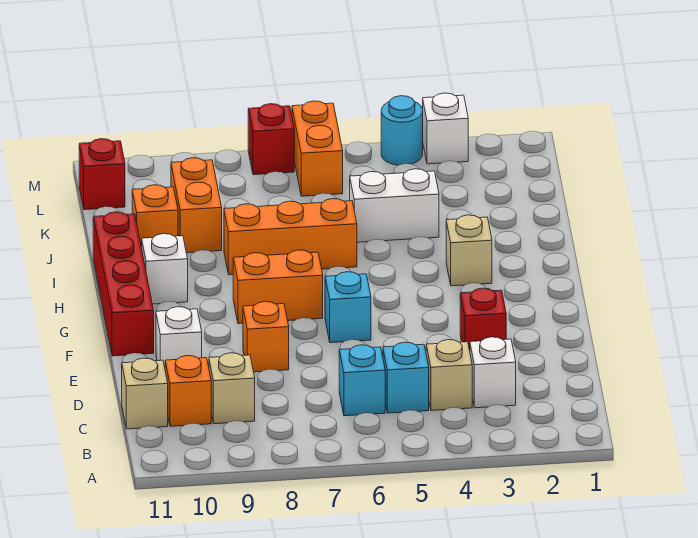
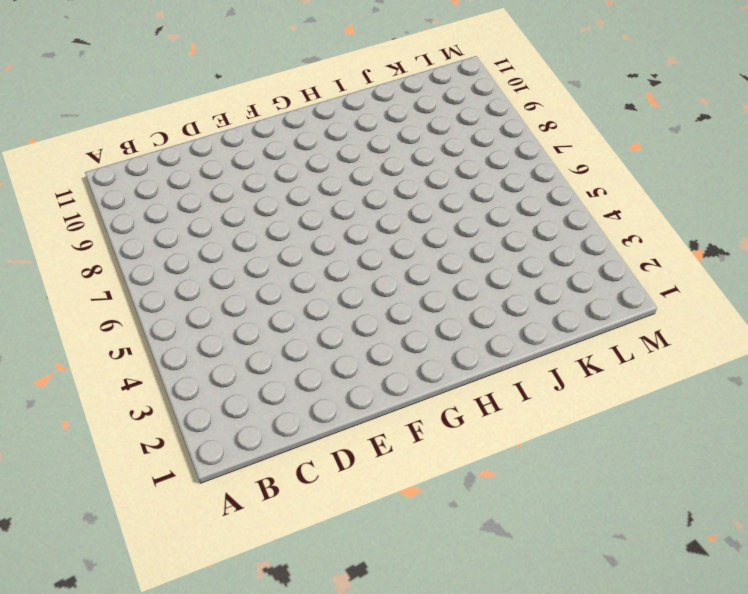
none -> white 1x1 brick [470,337,516,408]
none -> tan 1x1 brick [426,340,472,411]
none -> cyan 1x1 brick [383,342,429,413]

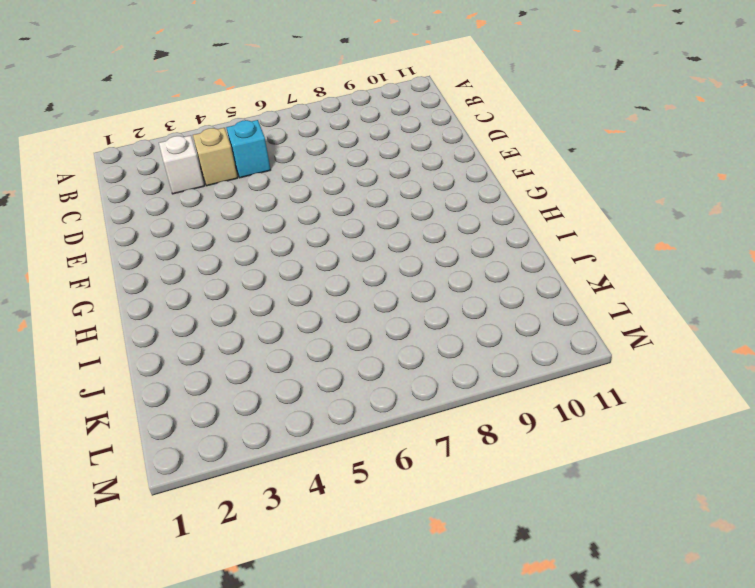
none -> cyan 1x1 brick [339,345,385,416]
none -> tan 1x1 brick [209,353,255,424]
none -> orange 1x1 brick [165,356,211,426]

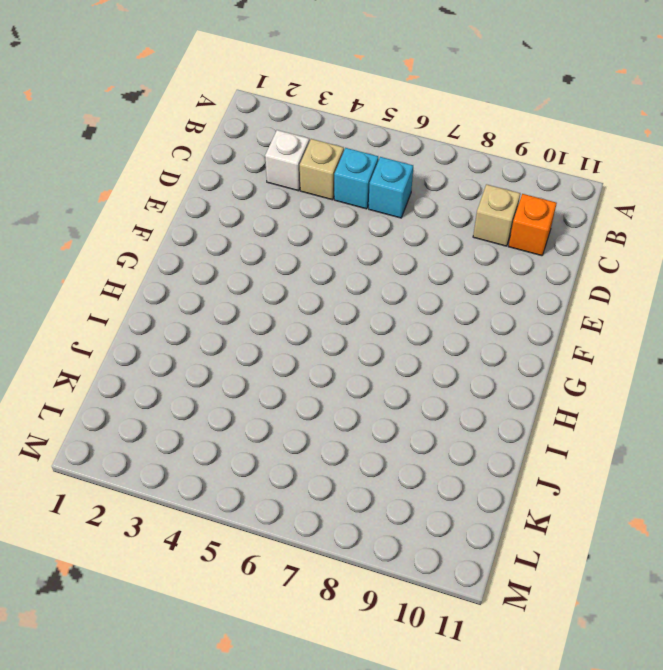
none -> tan 1x1 brick [122,358,168,429]
none -> red 1x1 brick [460,288,506,351]
none -> orange 1x1 brick [243,301,289,372]

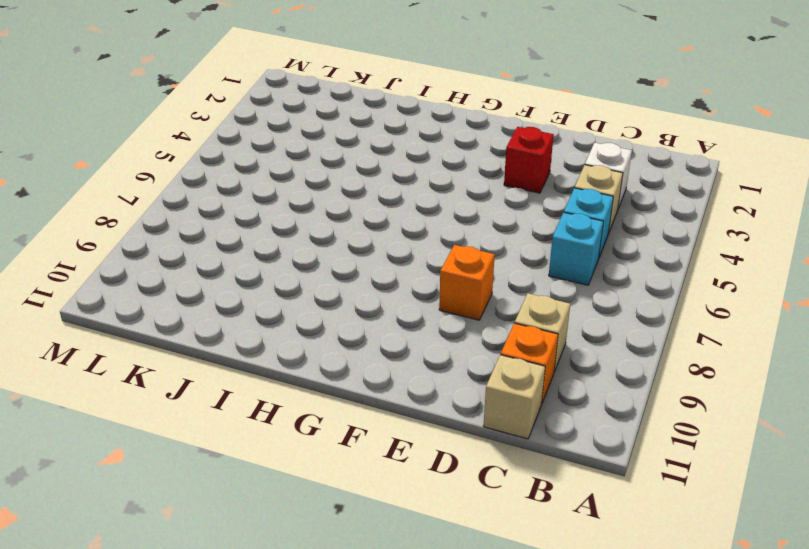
none -> white 1x1 brick [156,307,202,367]
none -> cyan 1x1 brick [325,272,371,343]
none -> red 1x4 brick [93,212,154,356]

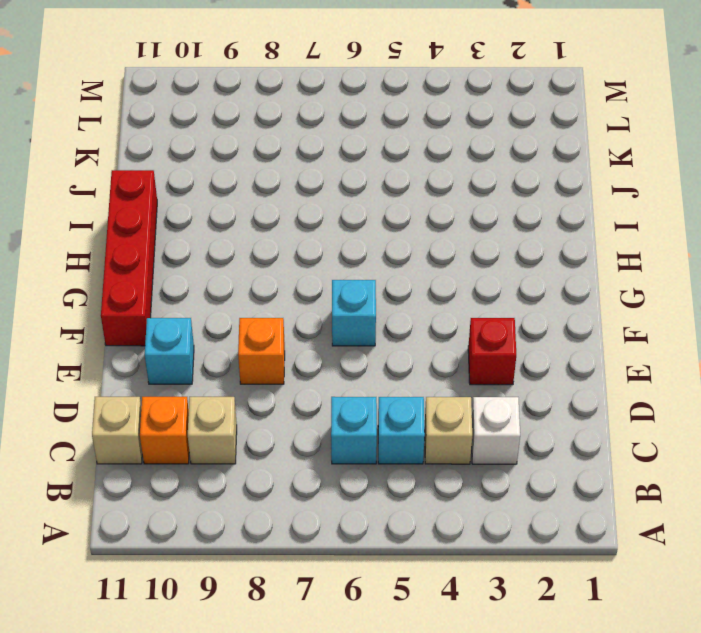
cyan 1x1 brick [145,318,194,384] -> white 1x1 brick [156,307,202,367]
none -> orange 1x2 brick [233,250,323,324]
none -> tan 1x1 brick [446,215,492,286]
none -> white 1x1 brick [142,234,188,304]

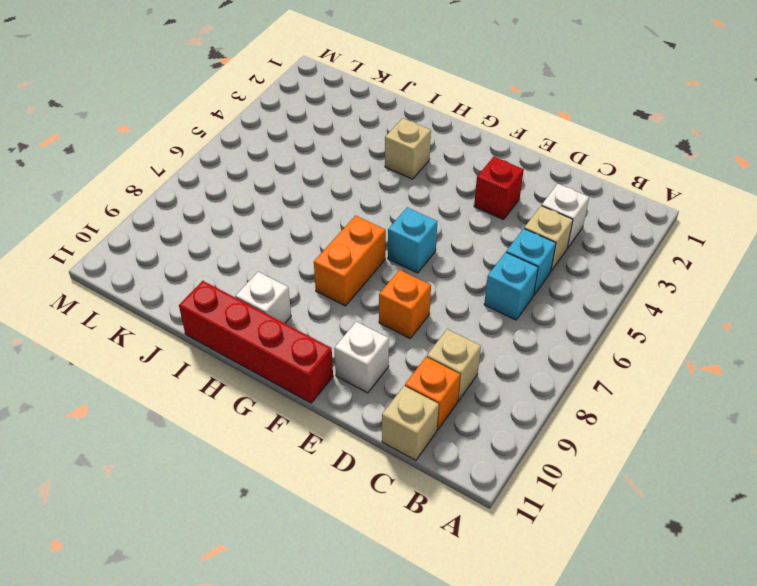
none -> orange 1x3 brick [224,199,357,275]
none -> white 1x2 brick [350,169,439,242]
none -> orange 1x2 brick [171,158,222,253]

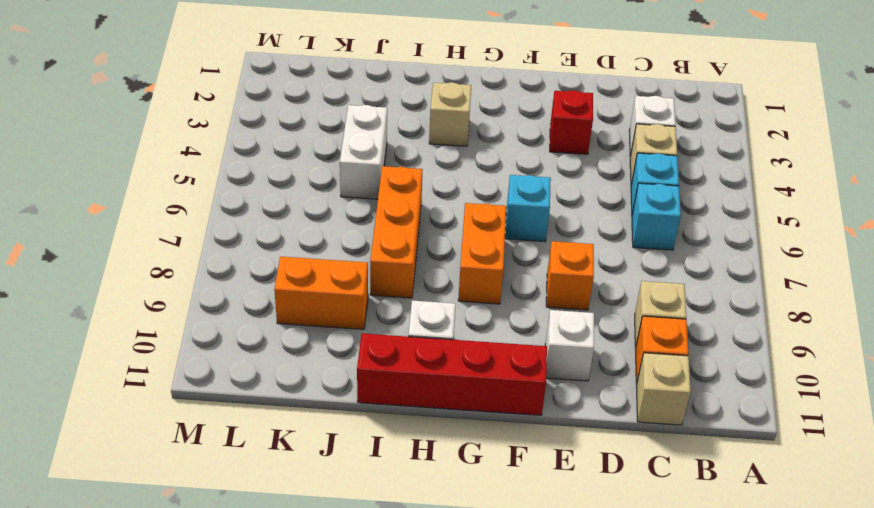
none -> orange 1x1 brick [132,185,178,248]
none -> orange 1x2 brick [292,101,343,196]
none -> red 1x1 brick [79,139,125,210]

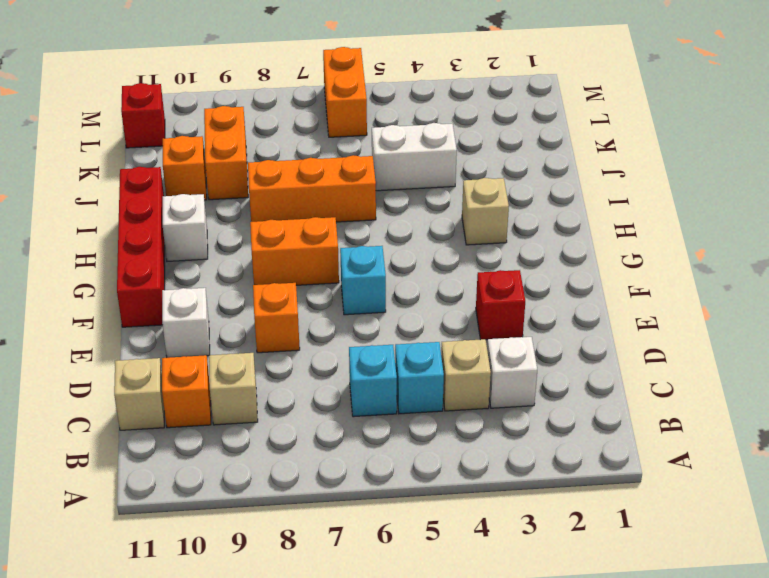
none -> white 1x1 brick [423,93,468,164]
none -> cyan 1x1 round brick [381,96,423,165]
none -> red 1x1 brick [248,104,294,175]

